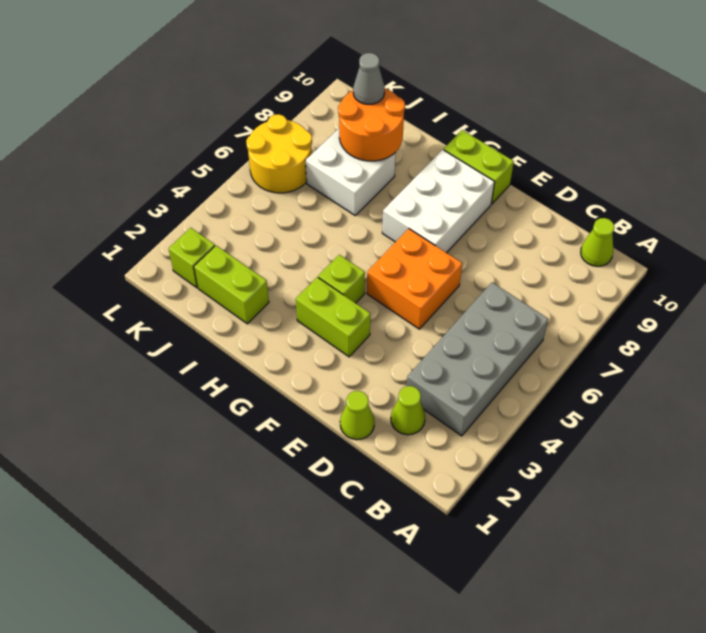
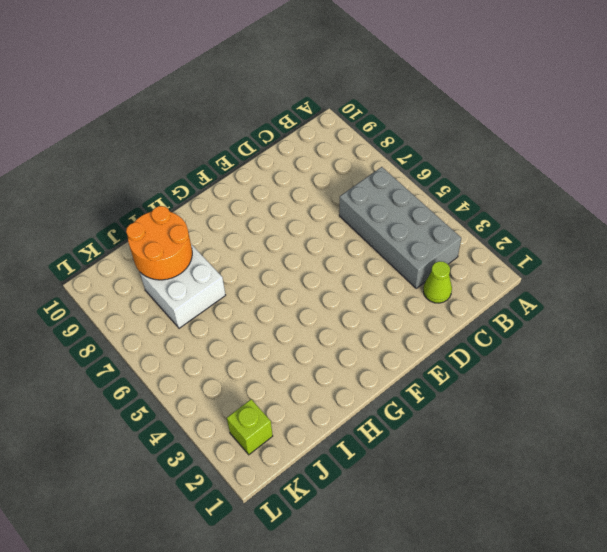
none -> lime 1x1 cone [581,218,614,266]
none -> lime 1x1 cone [340,391,375,440]
none -> orange 2x2 brick [367,229,462,329]

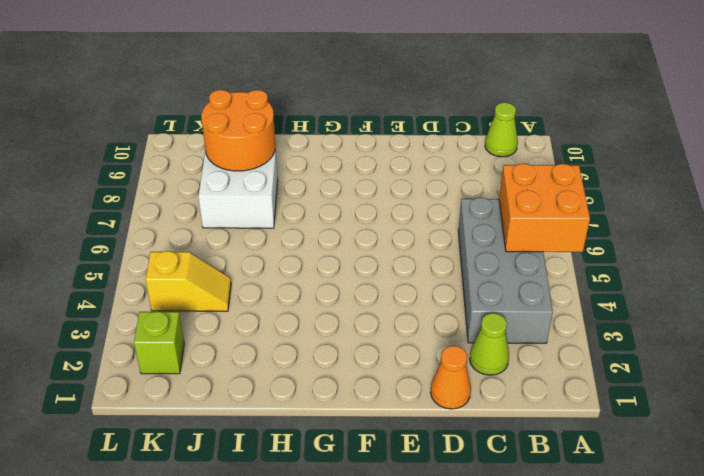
orange 2x2 brick [499,164,590,252] -> orange 2x2 brick moved to [367,229,462,329]
orange 1x1 cone [431,346,471,409] -> lime 1x1 cone [340,391,375,440]
yellow 1x2 slope [146,251,231,311] -> none
none -> lime 1x2 brick [296,277,370,357]
none -> white 2x3 brick [382,150,495,253]
none -> lime 1x2 brick [444,130,514,204]

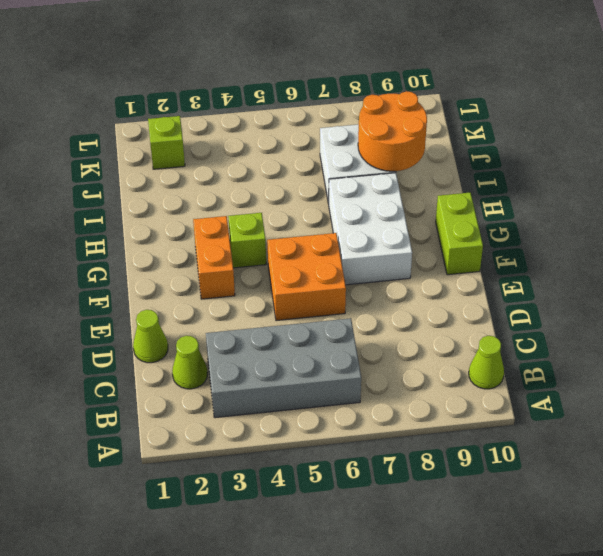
orange 1x2 brick [193,216,235,299] -> lime 1x2 brick [296,277,370,357]
white 2x3 brick [329,173,412,285] -> white 2x3 brick turned to [382,150,495,253]
none -> lime 1x2 brick [194,246,269,324]
none -> yellow 2x2 round brick [246,114,312,193]
none -> grey 1x1 cone [353,53,385,105]

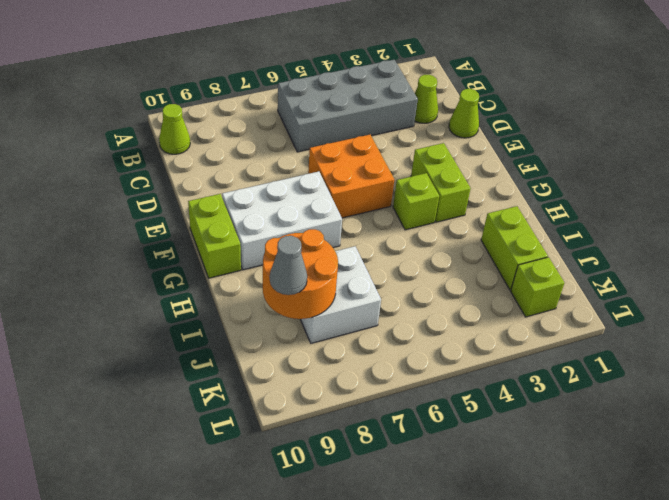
none -> yellow 2x2 round brick [246,114,312,193]

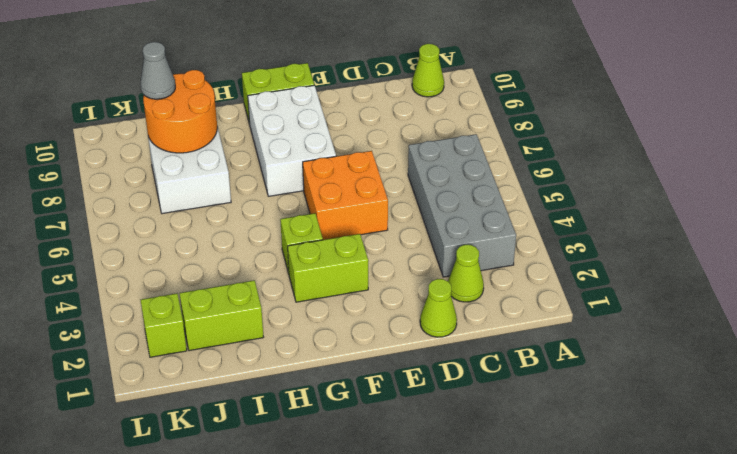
none -> yellow 2x2 round brick [246,114,312,193]

